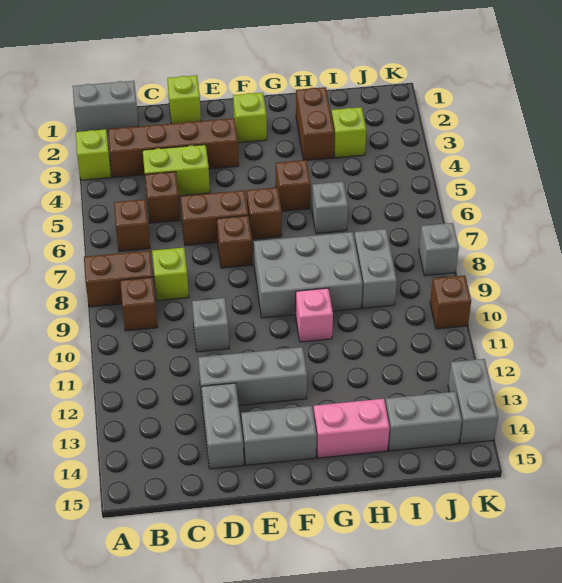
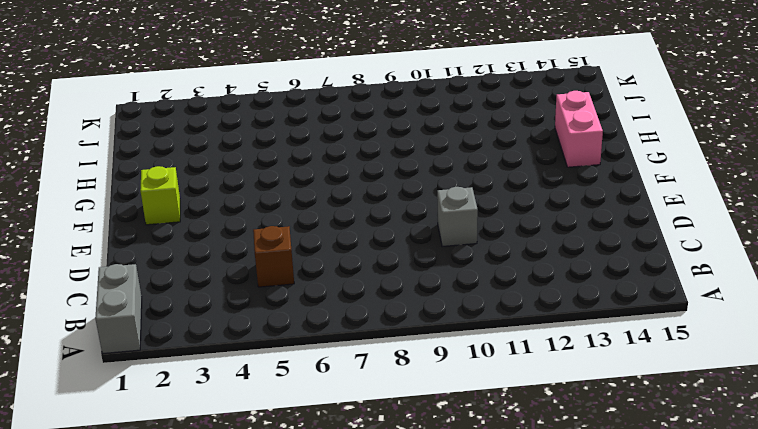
none -> lime 1x1 brick [76,129,111,180]
none -> brown 1x2 brick [84,251,153,307]
none -> brown 1x4 brick [108,118,239,177]
none -> brown 1x1 brick [114,199,150,252]

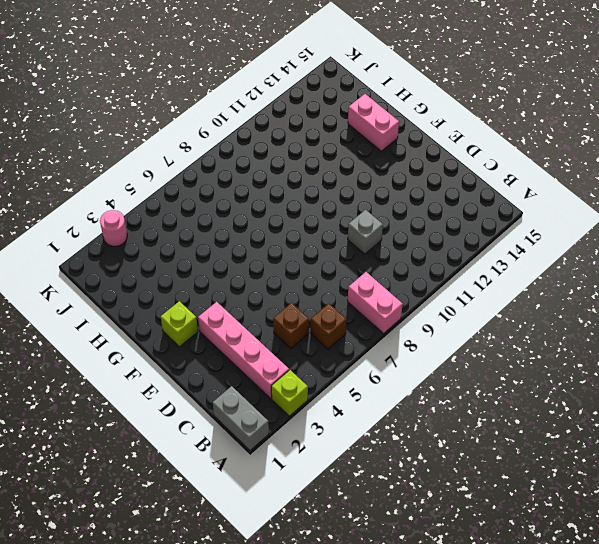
pink 1x2 brick [348,272,403,333] -> brown 1x2 brick [84,251,153,307]
pink 1x4 brick [198,302,289,399] -> brown 1x4 brick [108,118,239,177]
pink 1x1 round brick [100,210,127,246] -> none
none -> brown 1x1 brick [120,277,158,331]
none -> lime 1x2 brick [143,145,210,196]
none -> lime 1x1 brick [152,248,189,301]
none -> lime 1x1 brick [167,75,201,124]

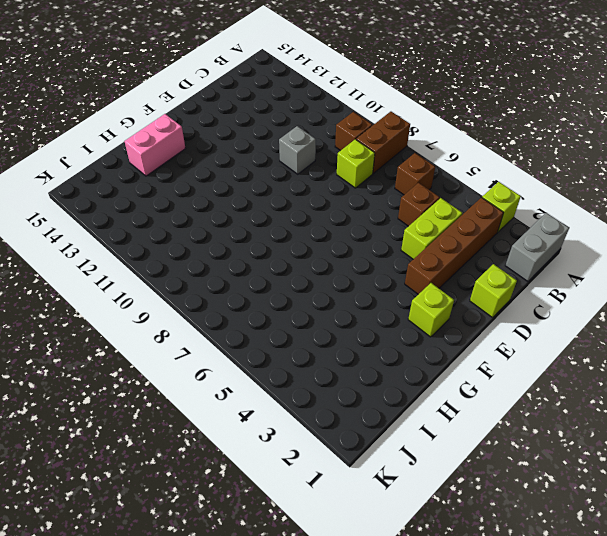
none -> brown 1x2 brick [180,190,248,245]
none -> grey 1x3 brick [198,347,307,406]
none -> grey 1x2 brick [201,383,244,469]
none -> brown 1x1 brick [217,216,252,268]

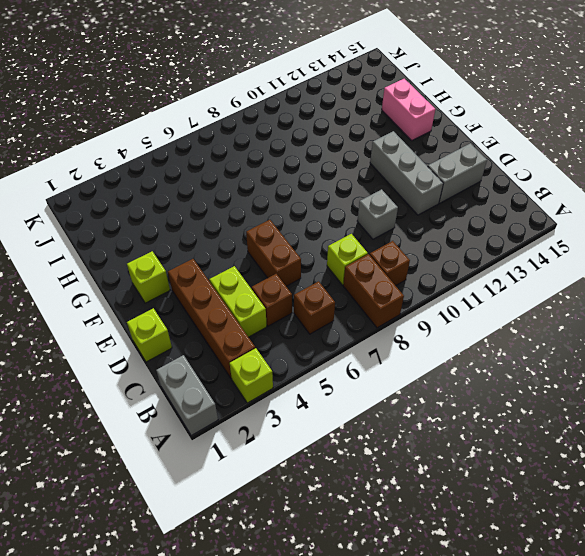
none -> brown 1x1 brick [217,216,252,268]
none -> grey 1x2 brick [241,406,317,465]
none -> brown 1x1 brick [247,187,282,239]
none -> grey 2x3 brick [254,232,363,318]

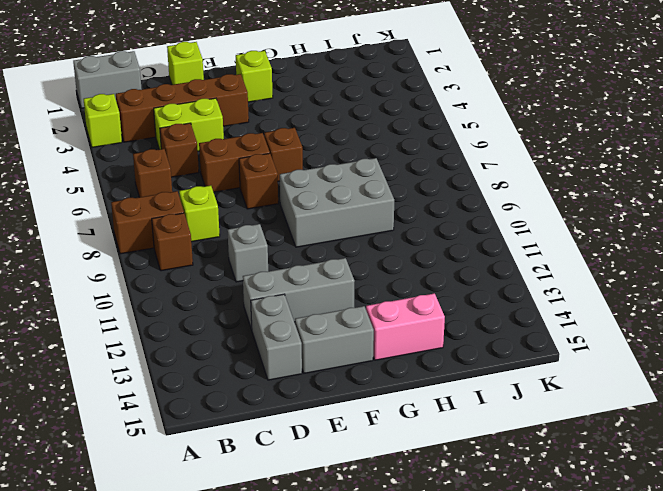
none -> brown 1x1 brick [276,160,311,211]
none -> pink 1x1 brick [296,288,333,342]
none -> brown 1x2 brick [296,87,334,160]
none -> grey 1x1 brick [312,182,348,233]

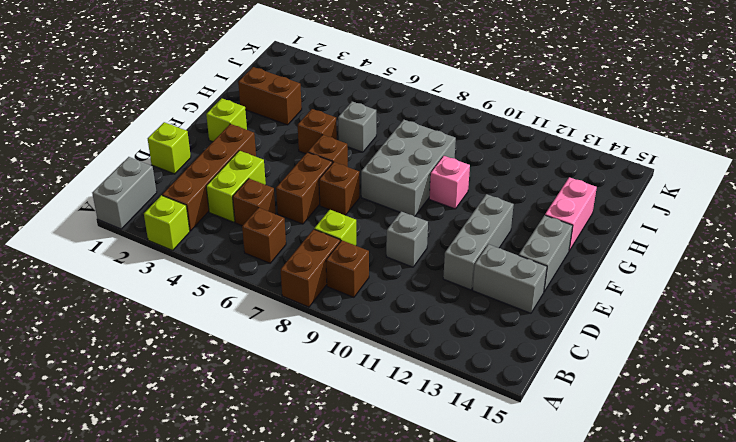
none -> lime 1x1 brick [332,107,366,158]
none -> grey 1x2 brick [354,229,397,308]
none -> grey 1x2 brick [385,392,462,451]
none -> grey 1x1 brick [419,223,459,276]

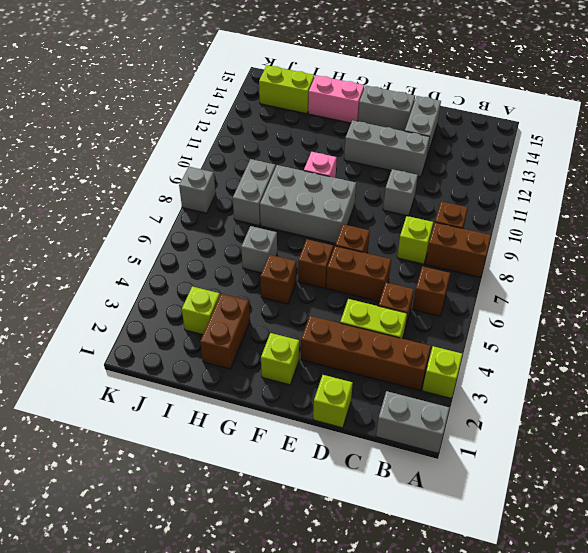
lime 1x2 brick [259,65,314,114] -> grey 1x2 brick [385,392,462,451]
none -> brown 1x1 brick [430,275,471,329]
none -> grey 1x2 brick [448,359,498,444]

